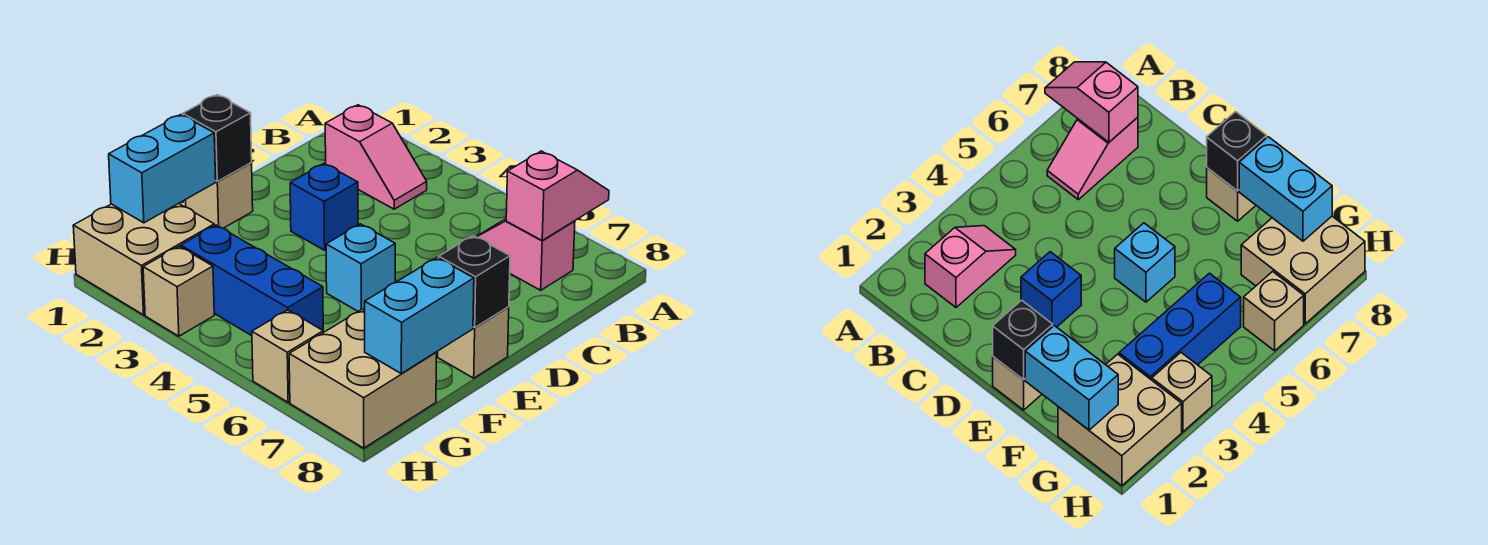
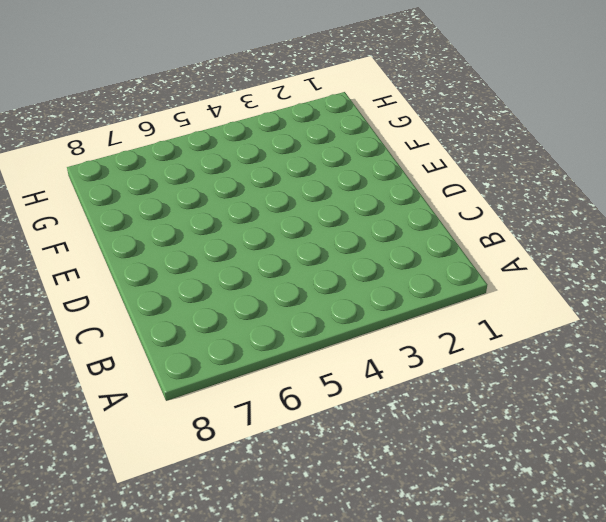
none -> pink 1x2 slope [325,105,427,209]
none -> pink 1x2 slope [476,219,575,290]
none -> blue 1x1 brick [290,163,358,250]

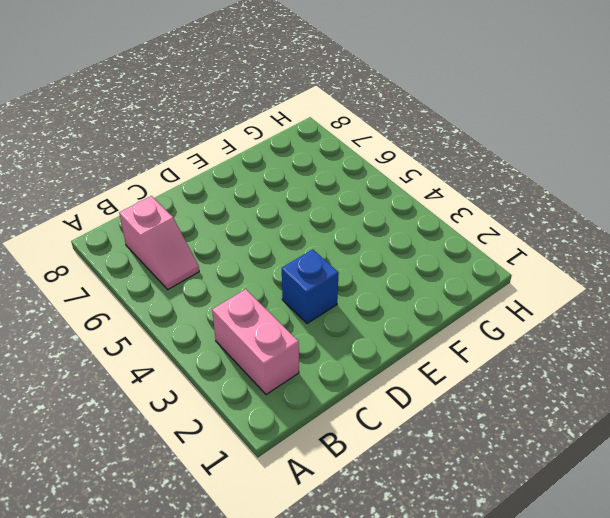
pink 1x2 brick [212,289,299,395] -> pink 1x2 slope [325,105,427,209]
none -> tan 1x1 brick [186,163,253,228]
none -> cyan 1x1 brick [326,224,395,311]
none -> tan 1x1 brick [438,307,509,378]

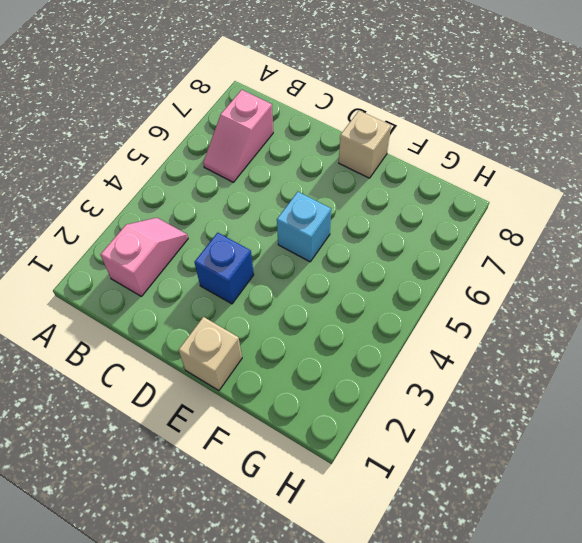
none -> tan 2x2 brick [73,204,214,315]
none -> blue 1x3 brick [181,225,323,336]
none -> tan 2x2 brick [289,309,437,448]

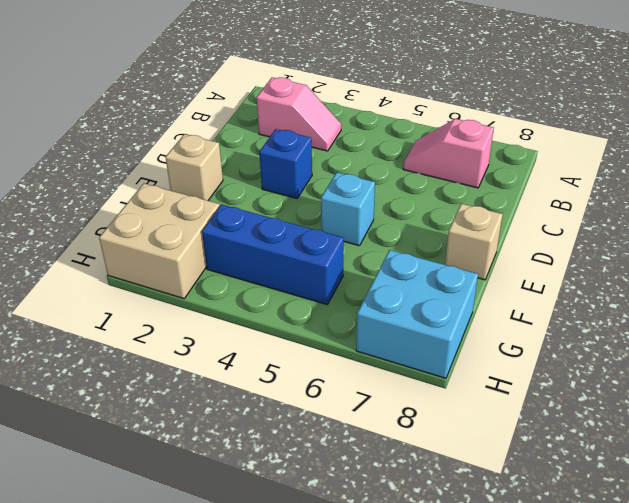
cyan 2x2 brick [356,250,478,378] -> tan 2x2 brick [289,309,437,448]
none -> tan 1x1 brick [143,246,214,336]
none -> tan 1x1 brick [252,310,323,402]
none -> pink 1x2 slope [506,151,609,240]

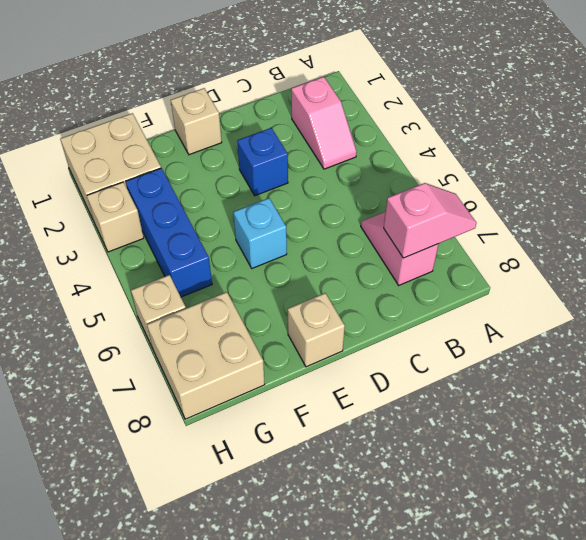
none -> black 1x1 brick [183,95,252,181]
none -> black 1x1 brick [439,236,510,328]
none -> cyan 1x2 brick [109,115,216,223]

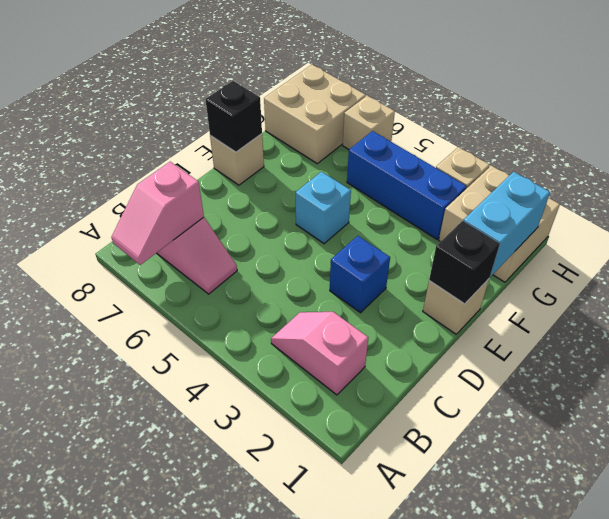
none -> cyan 1x2 brick [365,258,474,374]

